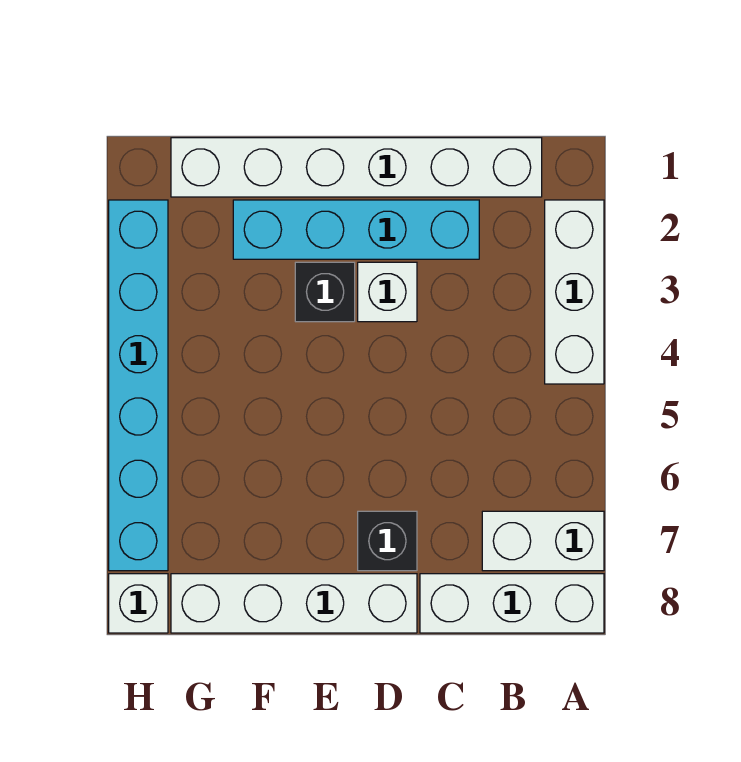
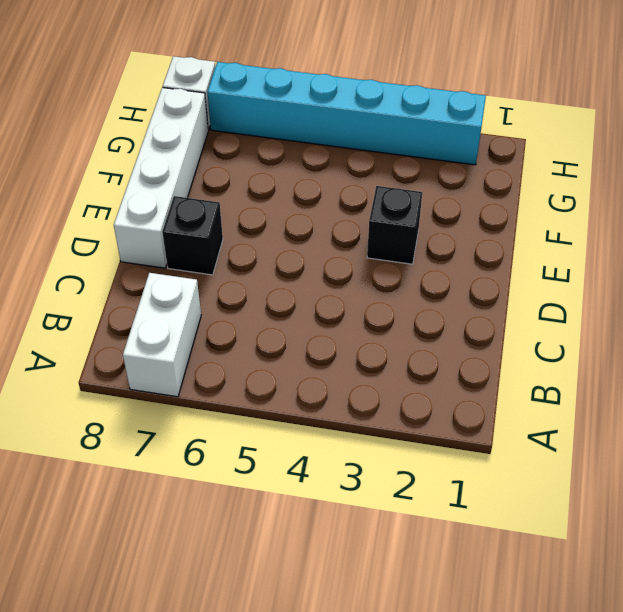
none -> white 1x3 brick [545,200,604,384]
none -> white 1x3 brick [420,574,604,633]

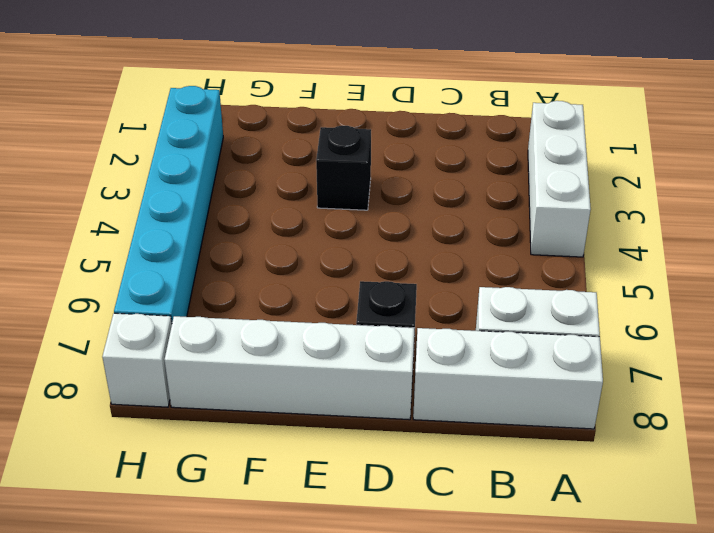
none -> white 1x6 brick [171,138,542,197]
none -> cyan 1x4 brick [233,200,479,259]

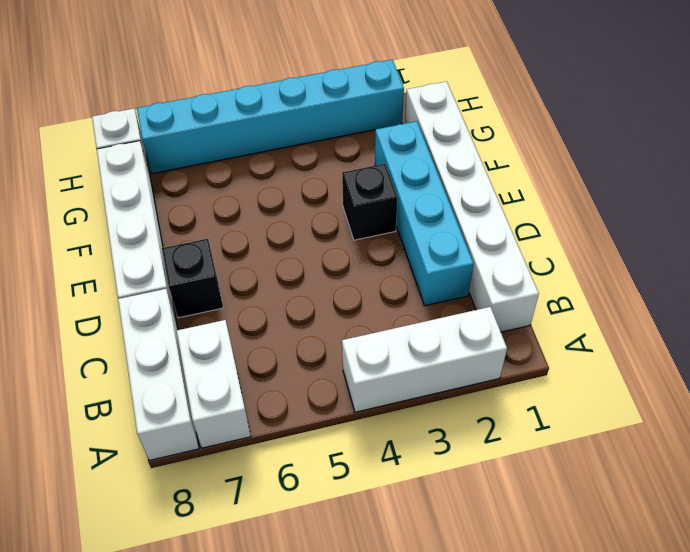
none -> white 1x1 brick [358,262,417,322]

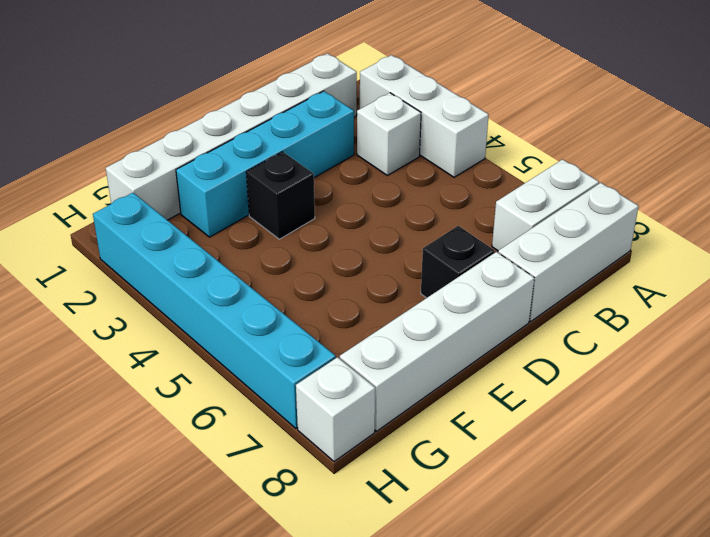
white 1x1 brick [357,93,421,175] -> white 1x1 brick moved to [358,262,417,322]

